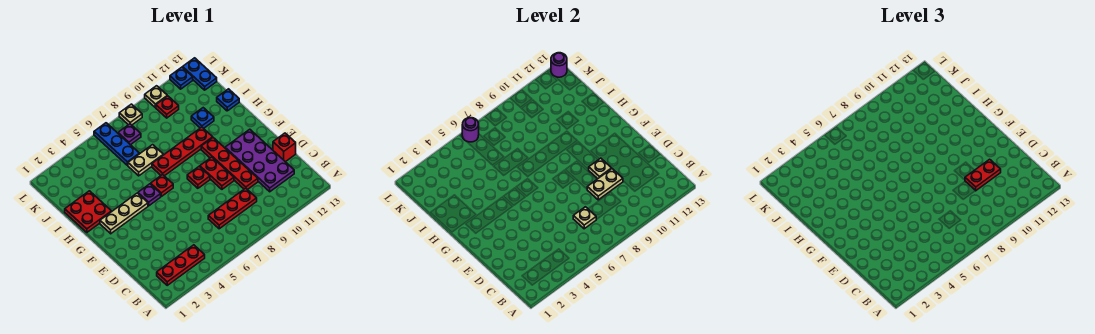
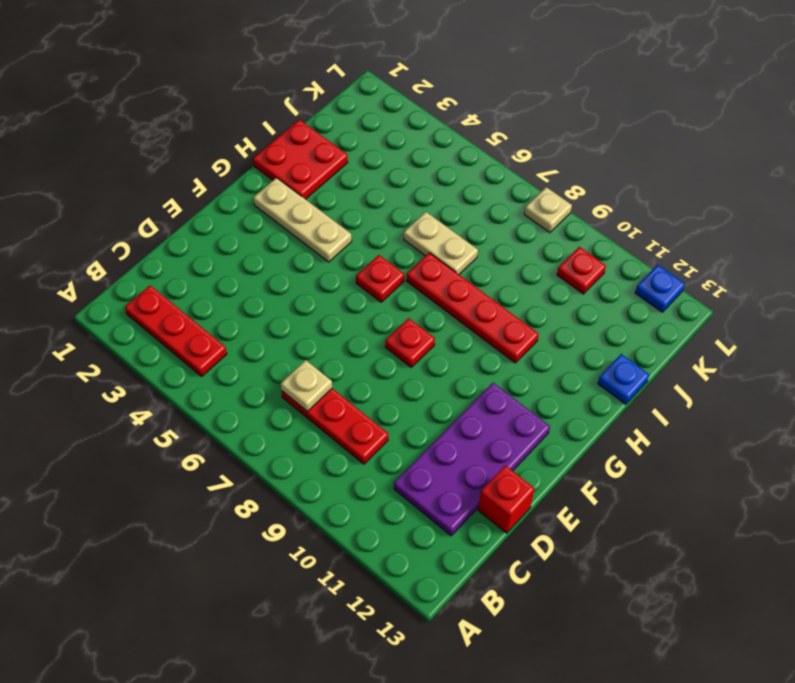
none -> red 1x4 plate [201,138,258,190]
none -> red 1x2 plate [200,157,234,189]
none -> purple 1x1 plate [138,184,161,206]

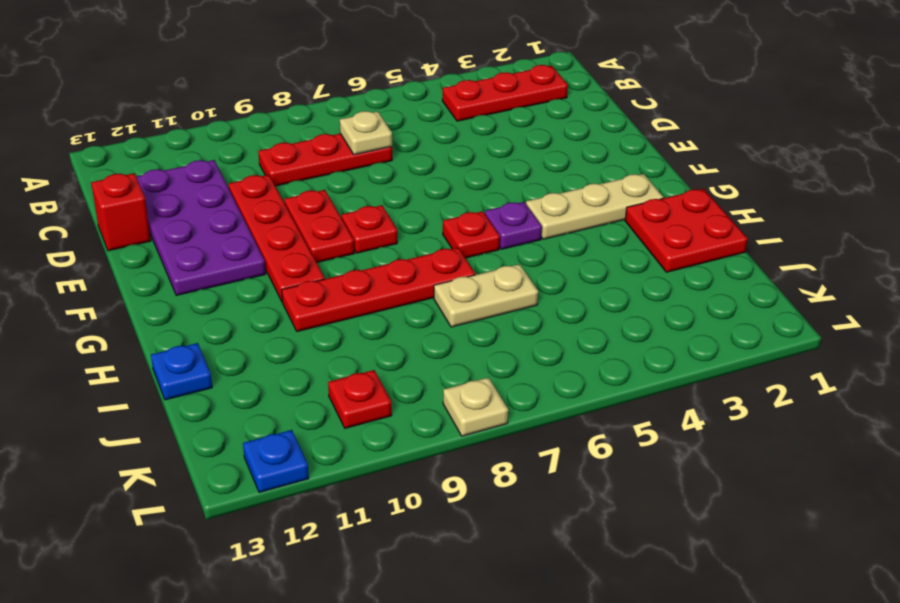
none -> blue 1x1 plate [191,108,214,128]
none -> blue 1x3 plate [94,123,139,165]
none -> purple 1x1 plate [118,124,141,145]

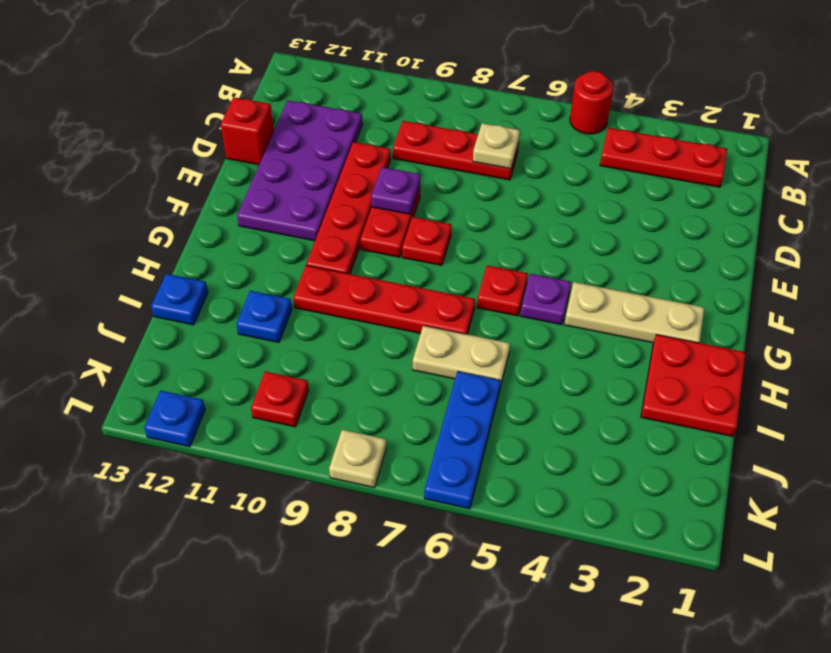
red 1x1 round brick [570,71,613,134] -> none
purple 1x1 plate [371,167,420,214] -> purple 1x1 plate moved to [118,124,141,145]
none -> blue 1x2 plate [183,58,217,90]
none -> tan 1x1 plate [145,86,167,108]
none -> tan 1x2 plate [587,169,623,200]

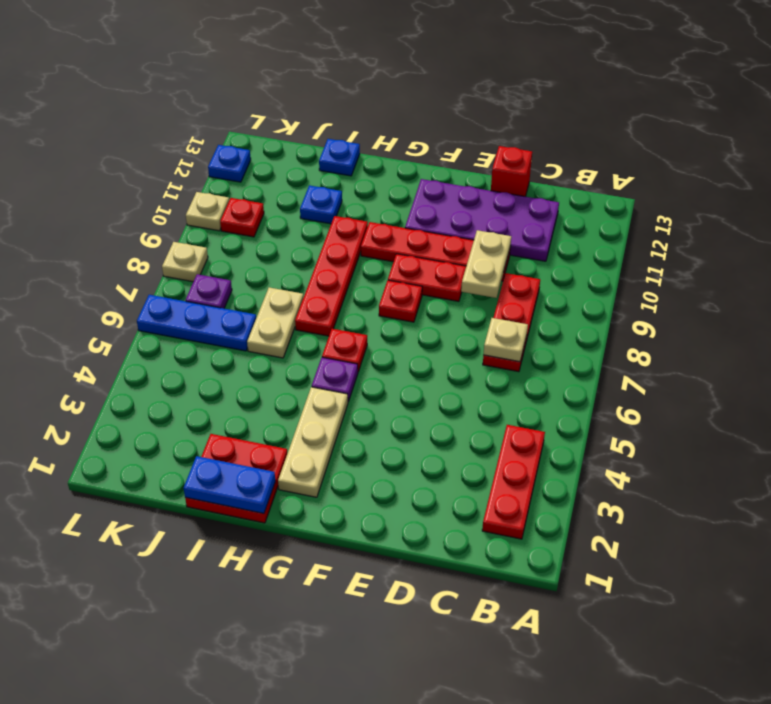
blue 1x2 plate [184,456,275,514] -> blue 1x2 plate moved to [183,58,217,90]
none -> tan 1x1 plate [589,158,612,179]
none -> purple 1x1 round brick [462,118,479,142]
none -> purple 1x1 round brick [551,53,567,77]

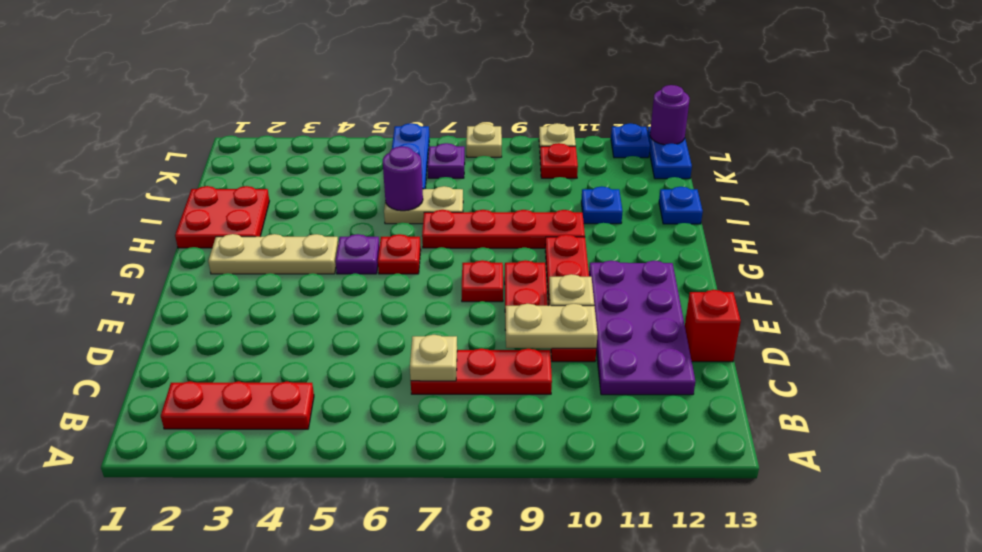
purple 1x1 round brick [383,146,423,211] -> purple 1x1 round brick moved to [462,118,479,142]
none -> red 1x2 plate [965,159,1001,190]

